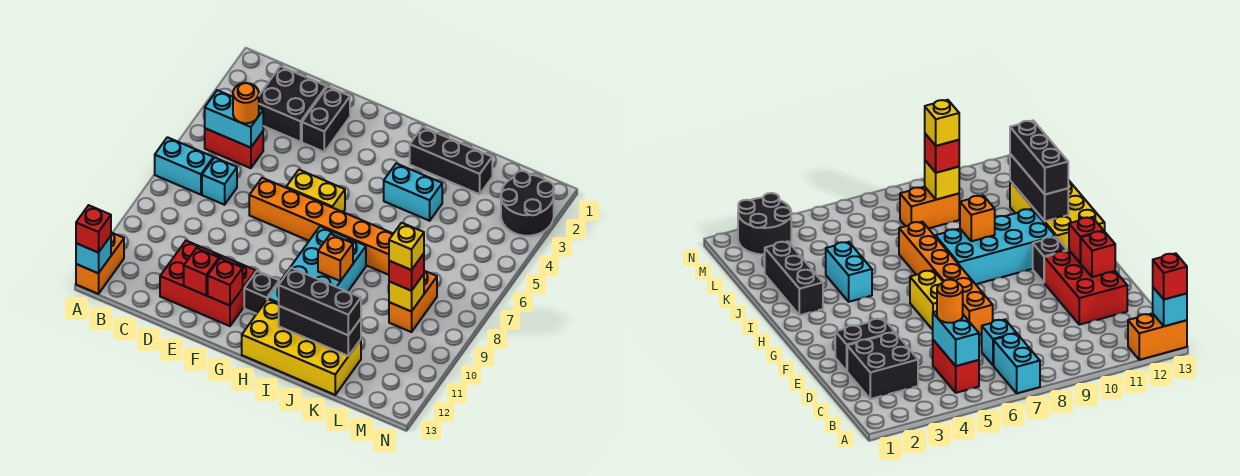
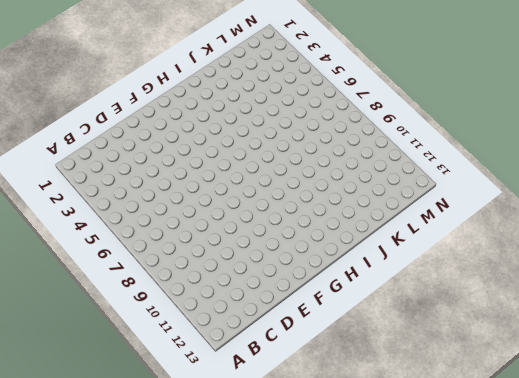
none -> cyan 1x2 brick [155,137,213,195]
none -> orange 1x2 brick [76,233,124,294]
none -> red 1x2 brick [205,128,263,168]

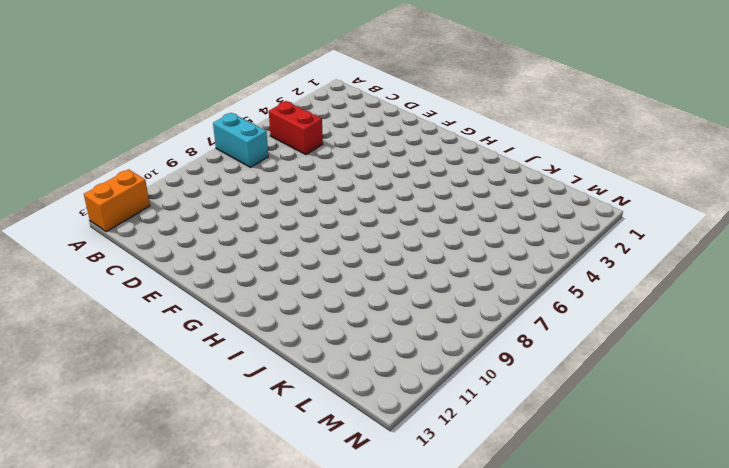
none -> black 2x2 brick [259,66,326,142]
none -> cyan 1x1 brick [202,158,237,205]
none -> red 2x3 brick [160,241,256,326]

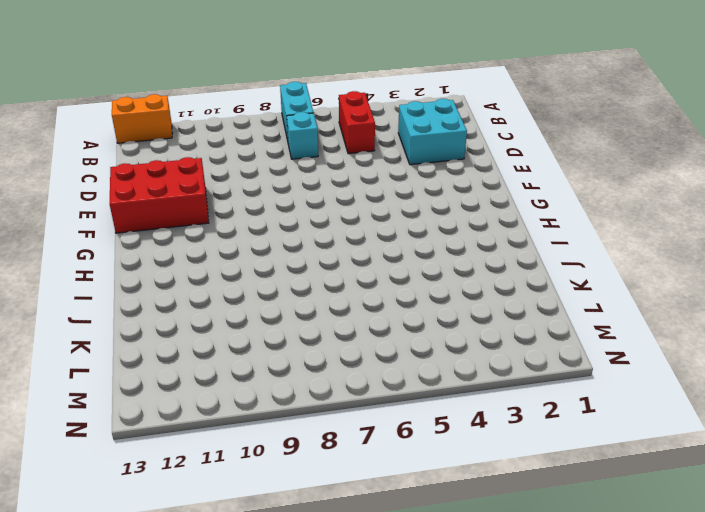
cyan 2x2 brick [398,99,467,165] -> black 2x2 brick [259,66,326,142]
red 2x3 brick [110,157,209,233] -> red 2x3 brick turned to [160,241,256,326]
none -> black 1x2 brick [302,87,350,152]
none -> orange 1x6 brick [249,178,393,275]
none -> yellow 1x2 brick [286,170,345,212]

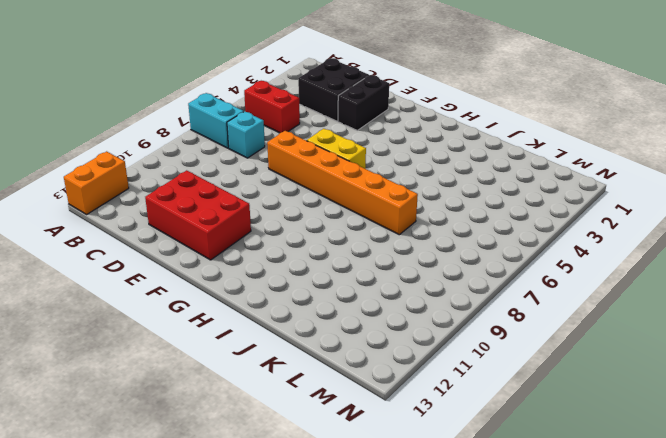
none -> black 1x1 brick [244,271,279,314]
none -> cyan 2x4 brick [268,226,366,304]
none -> yellow 2x4 brick [242,299,361,395]

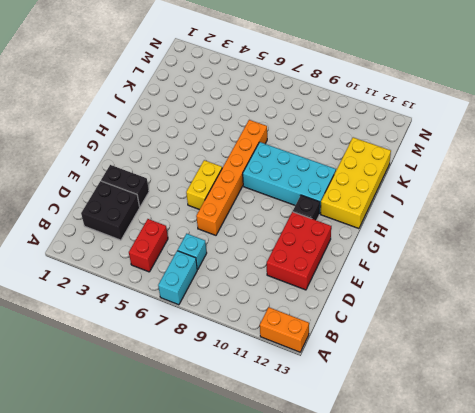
none -> black 1x3 brick [410,127,492,194]
none -> cyan 1x2 brick [384,163,442,221]
none -> orange 1x2 brick [389,271,437,332]

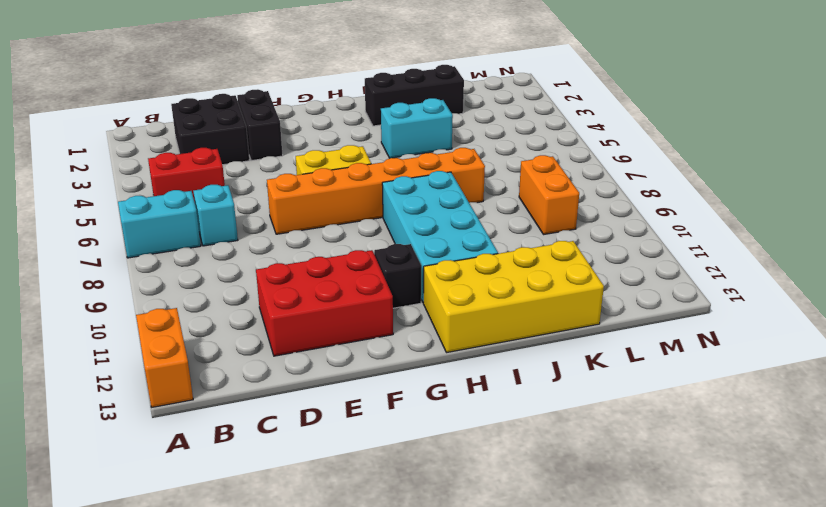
none -> black 2x2 round brick [501,171,554,236]
none -> cyan 1x1 brick [76,236,111,273]
none -> cyan 1x2 brick [205,90,263,148]

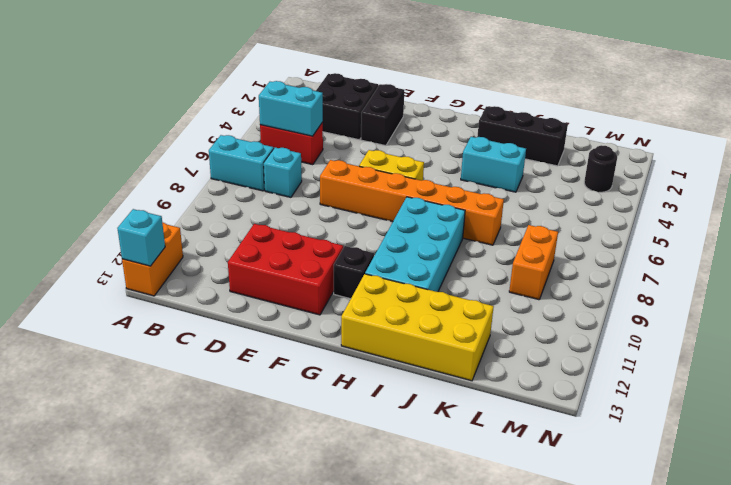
black 1x1 round brick [584,145,617,192] -> black 2x2 round brick [501,171,554,236]
none -> red 1x1 brick [184,248,219,295]
none -> red 1x1 brick [208,258,243,306]
none -> orange 1x1 brick [318,234,353,281]

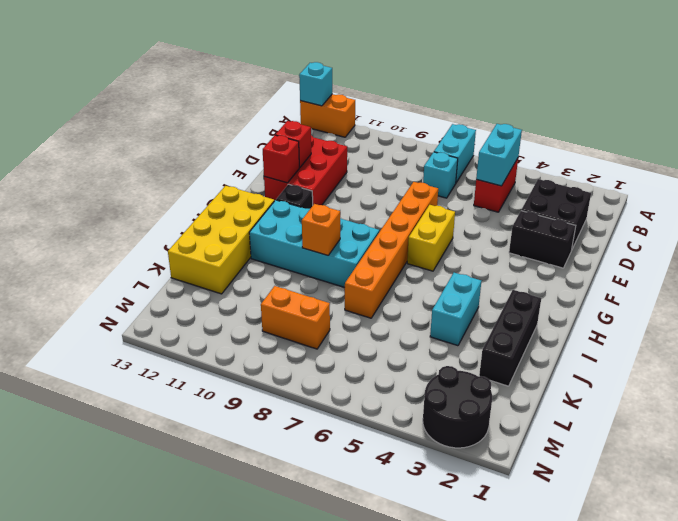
none -> black 1x3 brick [279,306,361,356]
none -> yellow 1x1 brick [389,274,424,312]
none -> red 1x1 brick [76,205,111,253]

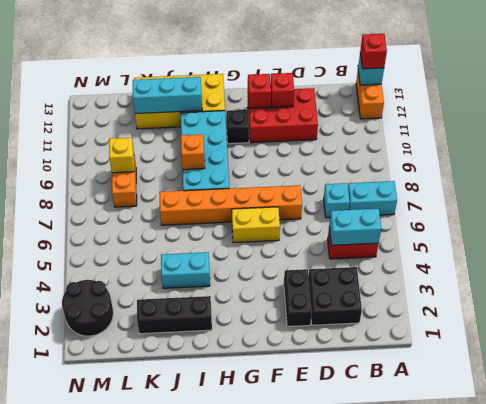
cyan 1x3 brick [133,77,202,114] -> black 1x3 brick [279,306,361,356]
none -> orange 1x1 round brick [233,83,259,123]
none -> black 1x3 brick [279,268,361,335]
none -> red 1x1 brick [389,254,424,291]

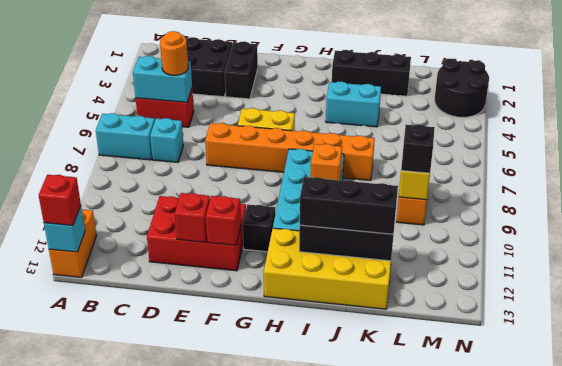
black 1x1 brick [401,124,435,173] -> red 1x1 brick [389,254,424,291]
none -> yellow 1x1 brick [389,223,424,270]

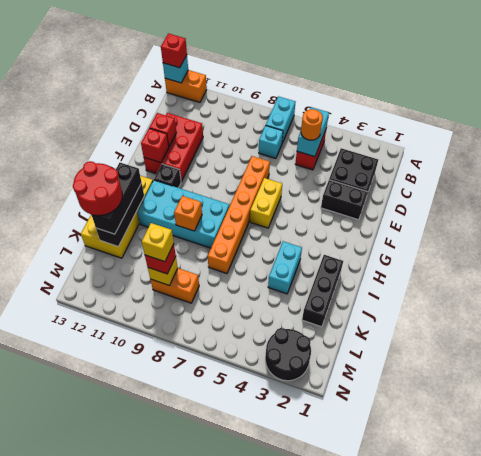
red 2x2 round brick [73,161,122,216] -> none

